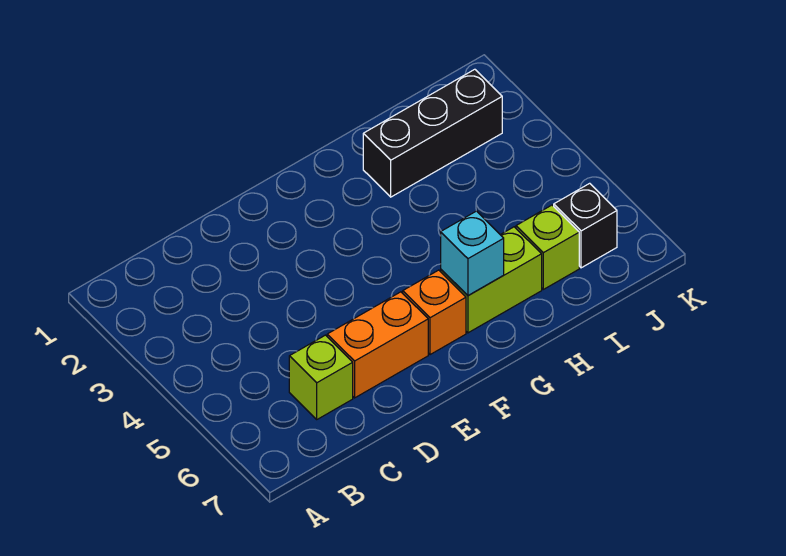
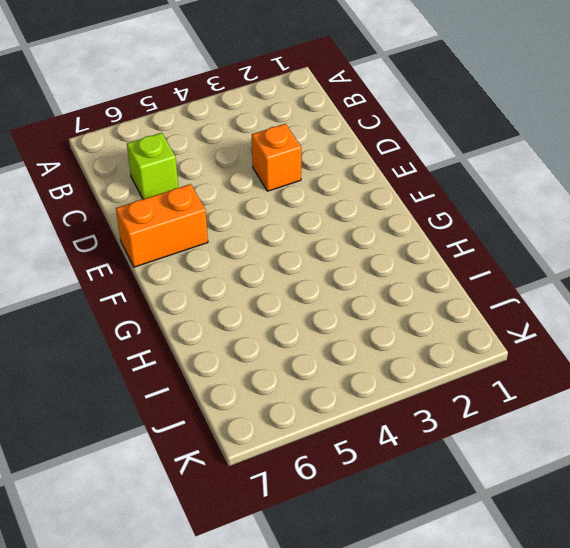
orange 1x1 brick [252,124,301,191] -> orange 1x1 brick moved to [403,270,466,355]
orange 1x2 brick [116,184,208,267] -> orange 1x2 brick turned to [327,292,428,398]
none -> lime 1x2 brick [441,227,542,333]
none -> black 1x3 brick [363,69,502,197]

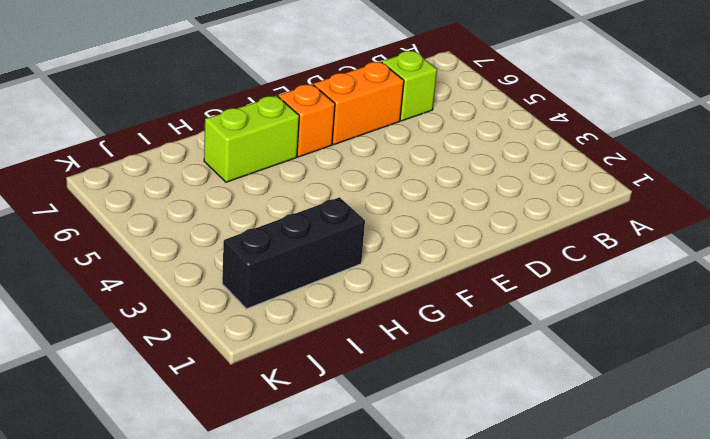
none -> lime 1x1 brick [516,205,579,289]
none -> black 1x1 brick [554,183,617,268]

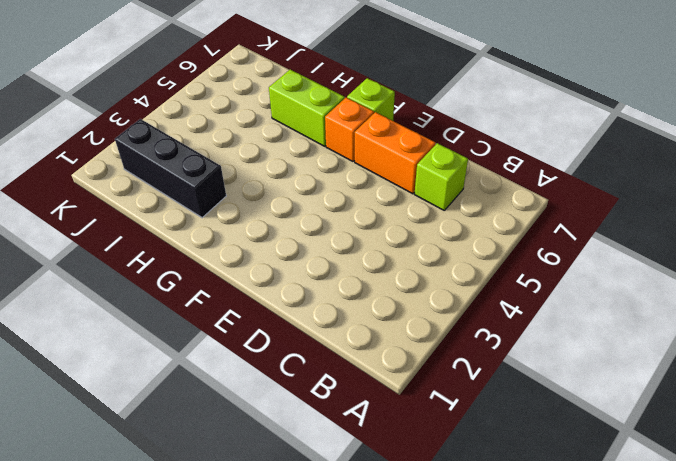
lime 1x1 brick [347,78,395,121] -> lime 1x1 brick moved to [516,205,579,289]
none -> black 1x1 brick [554,183,617,268]
none -> cyan 1x1 brick [441,211,504,296]

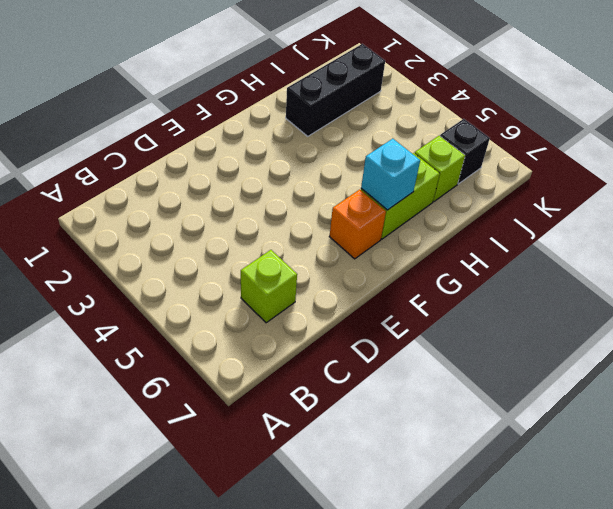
none -> orange 1x2 brick [327,292,428,398]

